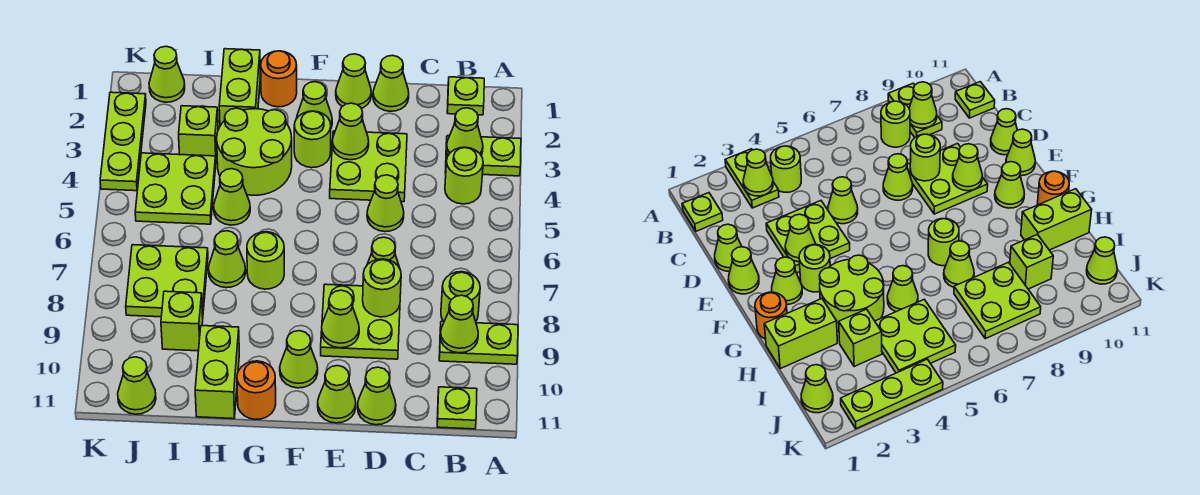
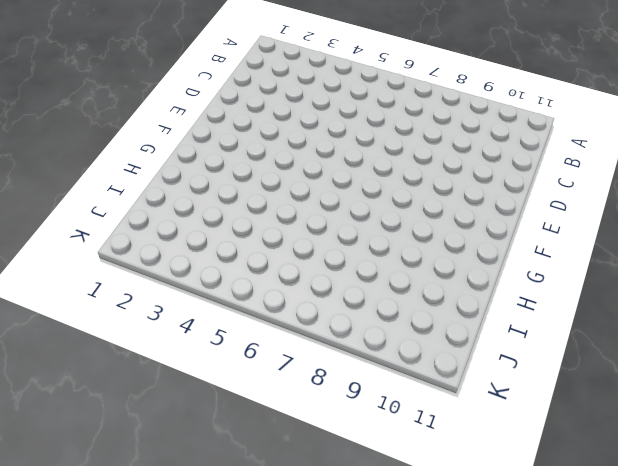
none -> lime 1x2 plate [445,136,521,176]
none -> lime 1x2 plate [439,321,518,364]
none -> lime 1x1 plate [447,77,484,115]
none -> lime 1x1 round brick [445,147,483,204]

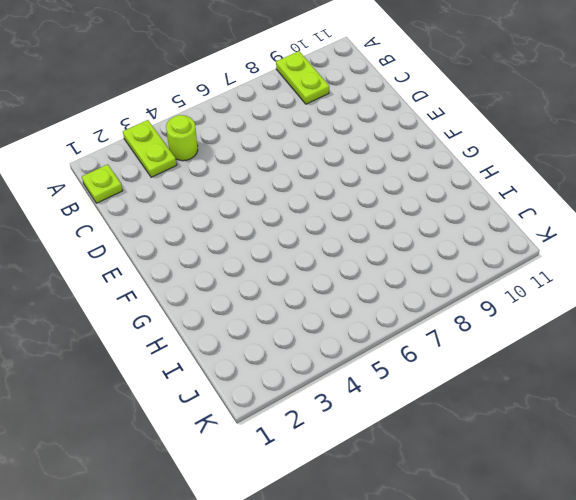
none -> lime 1x1 round brick [441,272,480,321]
none -> lime 1x1 plate [437,387,477,429]
none -> lime 1x1 cone [373,55,409,111]
none -> lime 2x2 plate [330,131,407,202]

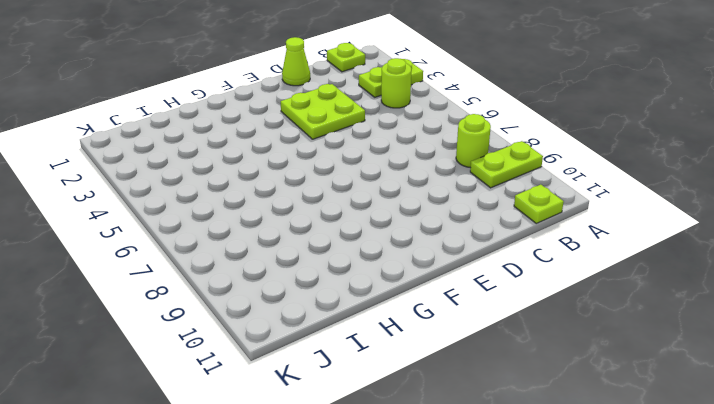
none -> lime 1x1 cone [367,175,404,232]
none -> lime 1x1 cone [367,237,400,268]
none -> lime 2x2 plate [321,284,400,359]
none -> lime 1x1 cone [358,367,396,425]

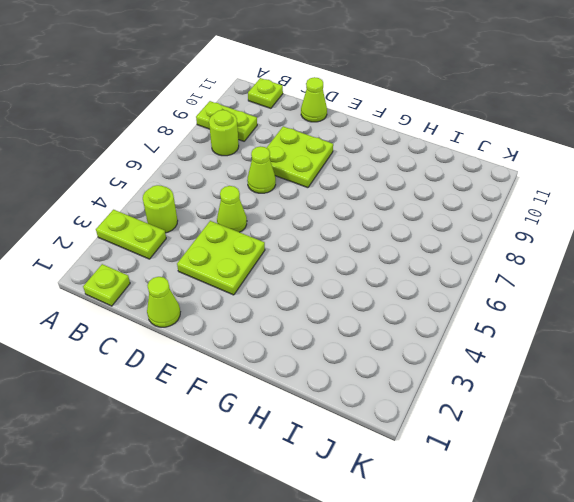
none -> lime 1x1 cone [336,54,371,108]
none -> lime 1x1 cone [318,366,356,423]
none -> lime 1x1 cone [296,82,332,127]
none -> lime 1x1 round brick [294,111,331,168]

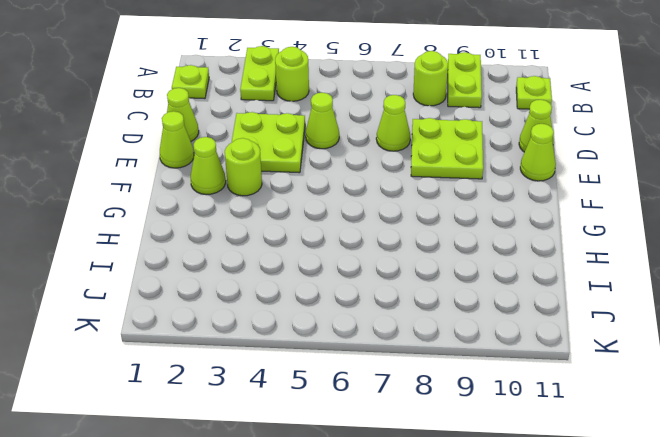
none -> lime 1x1 cone [280,331,318,388]
none -> orange 1x1 round brick [261,51,297,107]
none -> lime 2x2 round brick [217,108,292,195]
none -> lime 1x1 round brick [247,232,284,289]

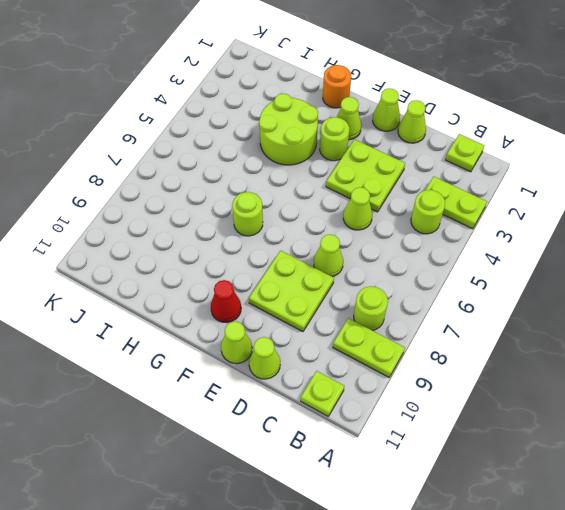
red 1x1 cone [211,280,241,323] -> lime 1x1 cone [280,331,318,388]
none -> orange 1x1 round brick [237,361,276,419]
none -> lime 1x2 brick [219,49,260,126]
none -> lime 1x1 cone [214,169,250,225]
none -> lime 1x1 cone [208,231,246,288]

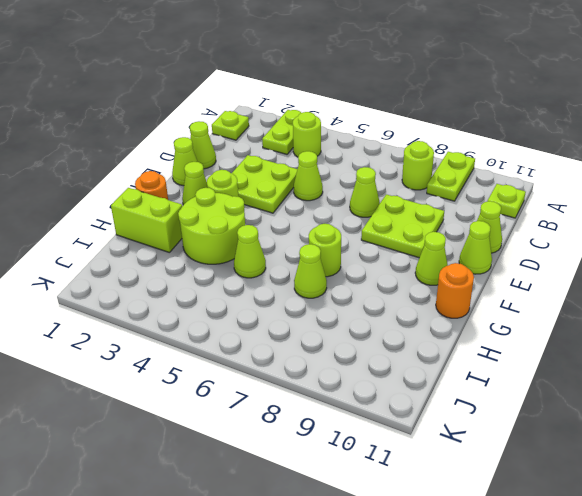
none -> lime 1x2 brick [195,326,239,419]
none -> lime 1x1 brick [179,106,218,157]
none -> lime 2x2 plate [135,153,216,224]
none -> lime 2x2 plate [126,245,208,317]

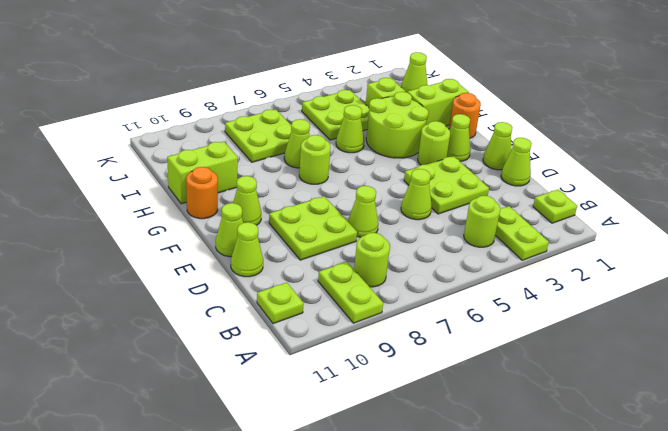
none -> lime 1x1 brick [161,291,203,351]
none -> lime 1x1 cone [118,357,156,414]
none -> lime 1x3 plate [100,92,146,191]
none -> lime 1x1 cone [446,108,483,156]

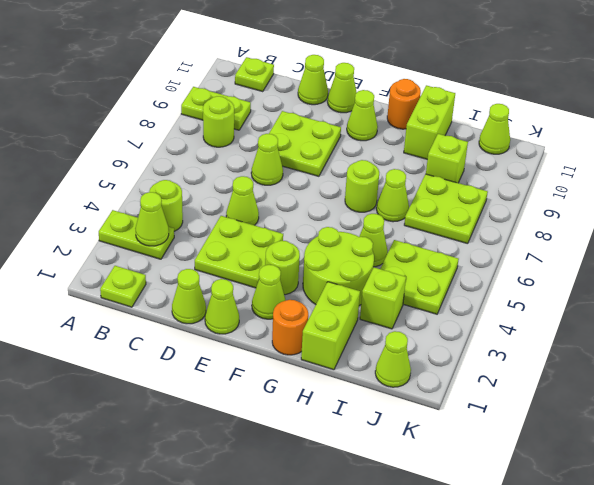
none -> lime 1x3 plate [100,92,146,191]
none -> lime 1x1 cone [440,295,478,353]
none -> lime 1x1 round brick [363,259,401,317]
none -> lime 1x1 cone [332,103,369,160]

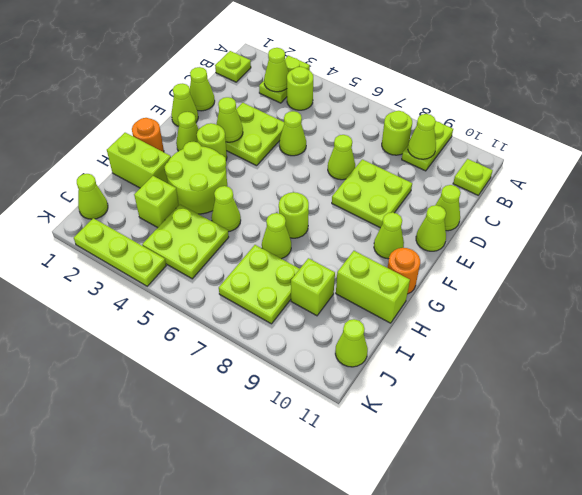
none -> lime 1x1 round brick [363,259,401,317]
none -> lime 1x1 cone [321,290,359,348]

